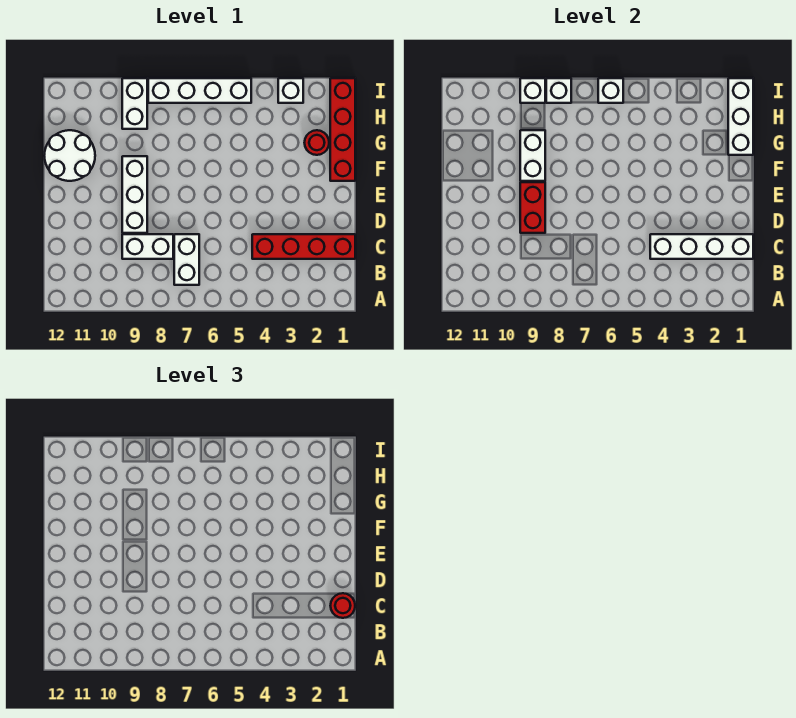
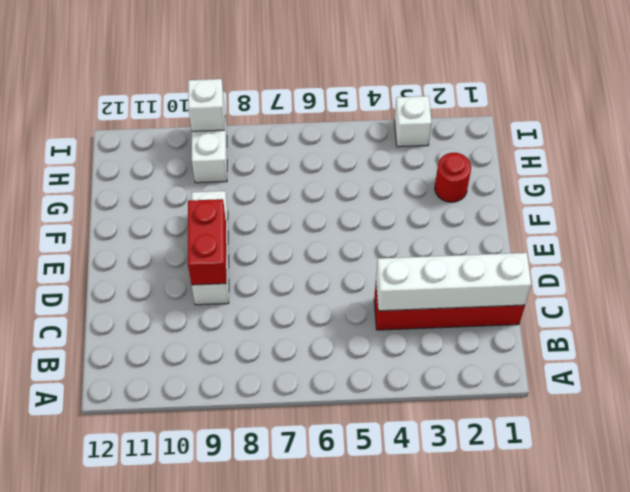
none -> white 1x2 brick [174,234,199,285]
none -> white 1x2 brick [122,234,173,259]
none -> red 1x4 brick [330,78,355,181]

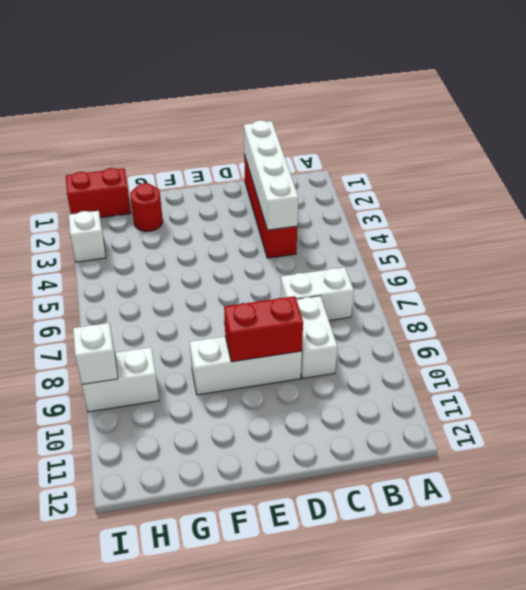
red 1x2 brick [66,168,131,218] -> red 1x4 brick [330,78,355,181]
none -> white 2x2 round brick [44,130,95,181]
none -> white 1x4 brick [148,78,251,103]
none -> white 1x2 brick [520,130,545,181]

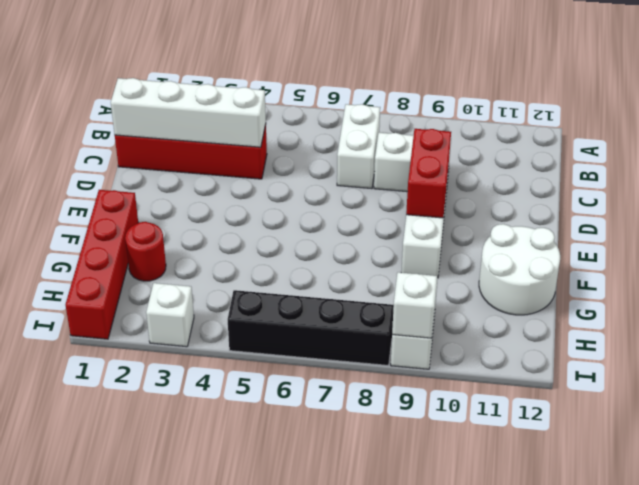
black 1x4 brick [228,290,394,365] -> white 1x4 brick [148,78,251,103]
none -> white 1x2 brick [520,130,545,181]
none -> white 1x3 brick [728,78,753,155]
none -> white 1x1 brick [598,78,623,103]

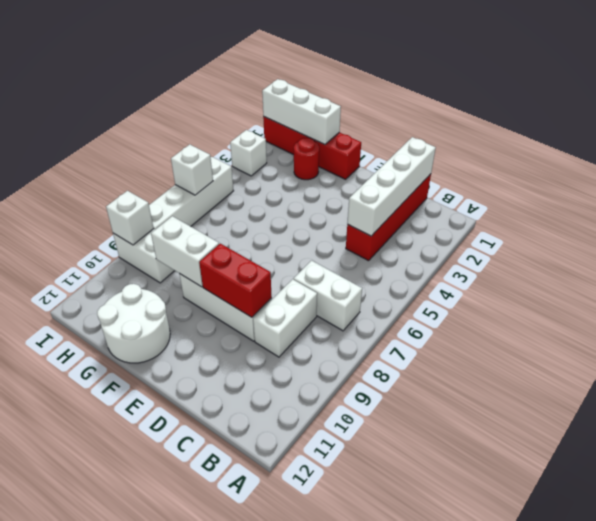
none -> white 1x1 brick [546,78,571,103]
none -> red 1x1 round brick [330,593,355,618]

